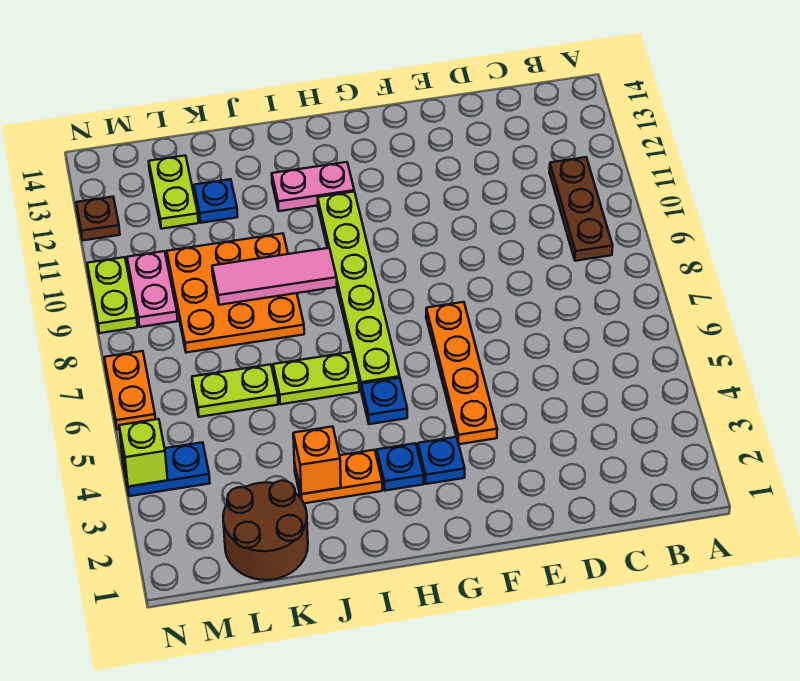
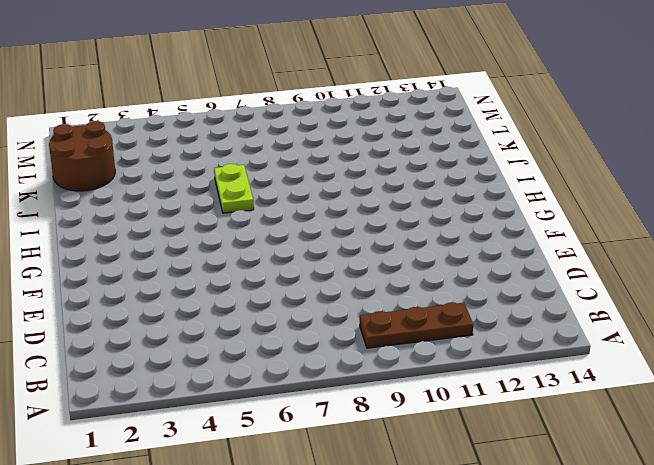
none -> orange 1x4 plate [426,302,497,444]
none -> blue 1x1 plate [418,437,465,484]
none -> blue 1x1 plate [377,443,424,491]

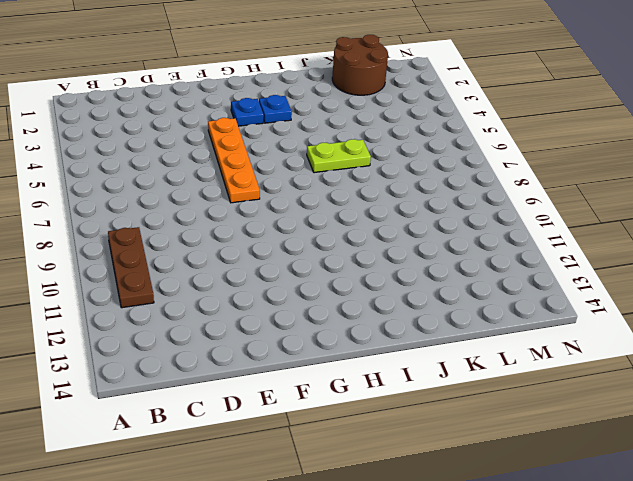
none -> blue 1x1 plate [361,378,407,424]
none -> lime 1x6 plate [318,192,400,392]
none -> pink 1x2 plate [272,162,354,211]

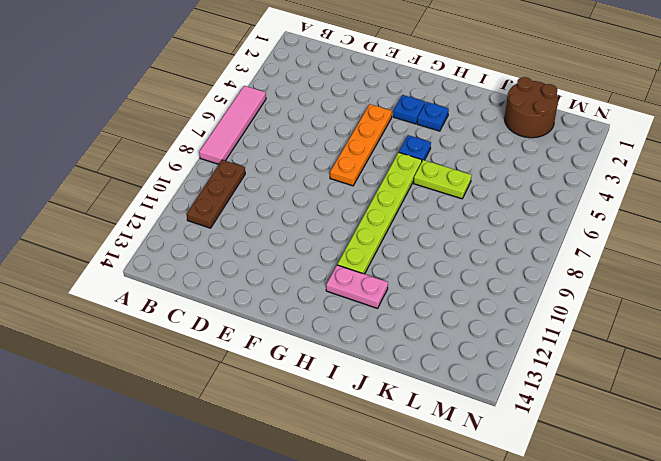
pink 1x4 tile [199,86,266,164] -> none
none -> orange 1x2 plate [294,450,382,503]
none -> orange 3x3 plate [167,233,304,353]
none -> lime 1x2 plate [192,364,278,417]

